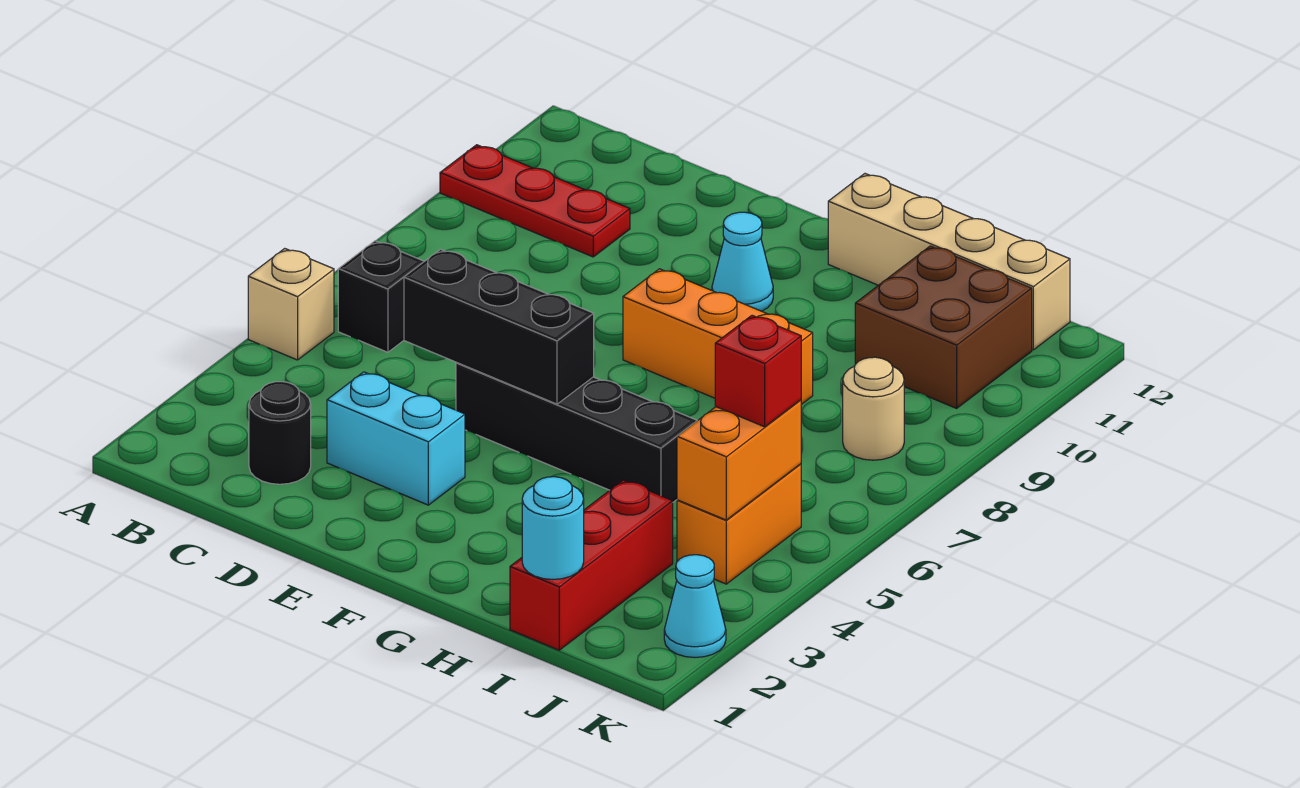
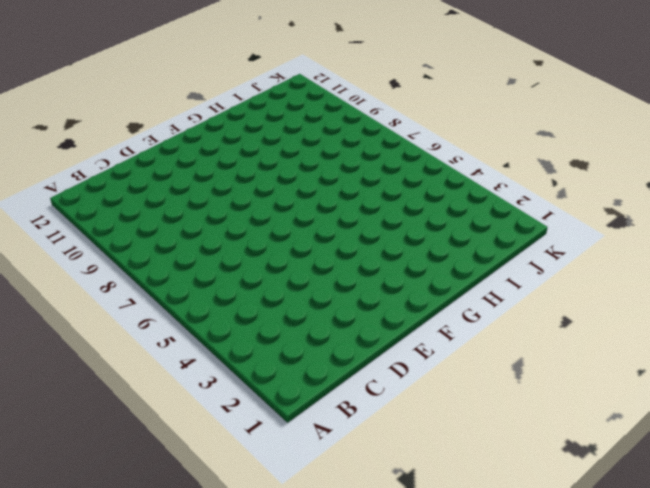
none -> tan 1x1 brick [248,249,334,360]
none -> red 1x3 plate [440,145,630,257]
none -> black 1x1 brick [338,241,424,352]

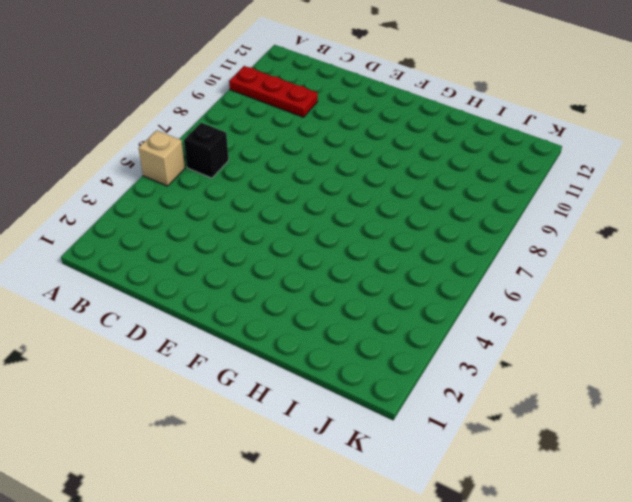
none -> black 1x1 round brick [249,382,311,484]
none -> cyan 1x2 brick [327,372,465,505]
none -> black 1x4 brick [456,362,697,502]

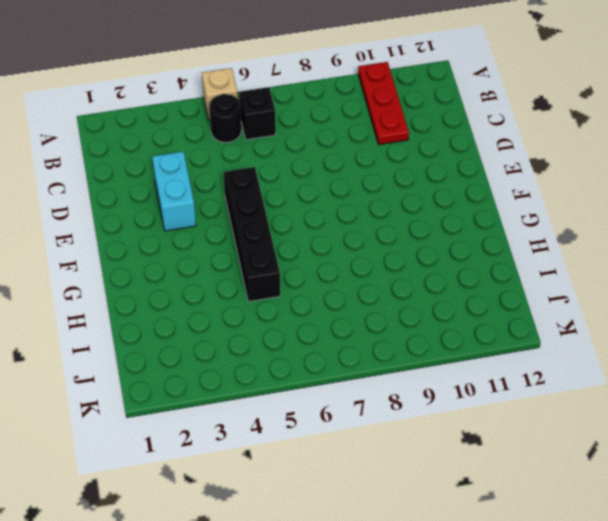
black 1x1 round brick [210,94,241,142] -> black 1x1 round brick moved to [249,382,311,484]
none -> orange 1x3 brick [623,269,813,405]
none -> cyan 1x1 cone [712,212,773,311]
none -> tan 1x4 brick [828,174,1070,350]

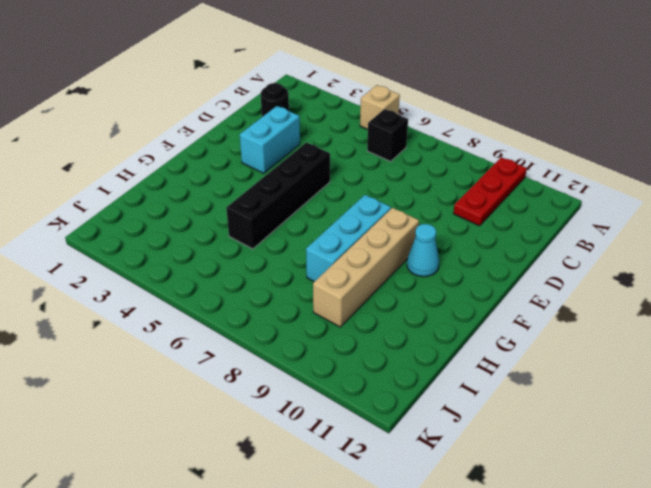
cyan 1x3 brick [306,195,391,282] -> orange 1x3 brick [623,269,813,405]
tan 1x4 brick [313,208,419,327] -> tan 1x4 brick moved to [828,174,1070,350]
none -> red 1x3 brick [510,480,673,650]
none -> brown 2x2 brick [855,246,1032,408]
none -> orange 1x2 brick [677,464,801,584]

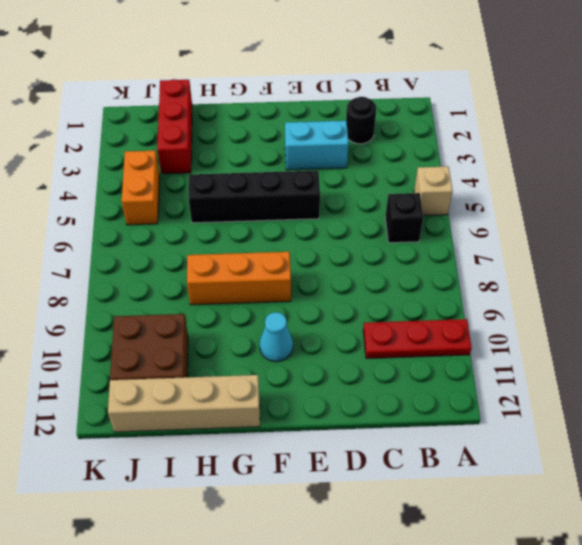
none -> tan 1x1 round brick [843,357,904,460]
none -> cyan 1x1 cone [664,555,726,657]
none -> black 1x3 brick [404,249,594,404]

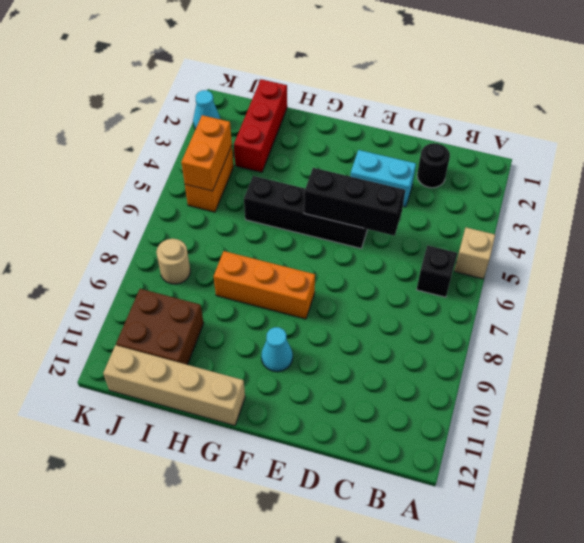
none -> red 1x3 plate [440,145,630,257]
none -> cyan 1x1 round brick [522,477,584,580]
none -> red 1x1 brick [715,315,801,427]

